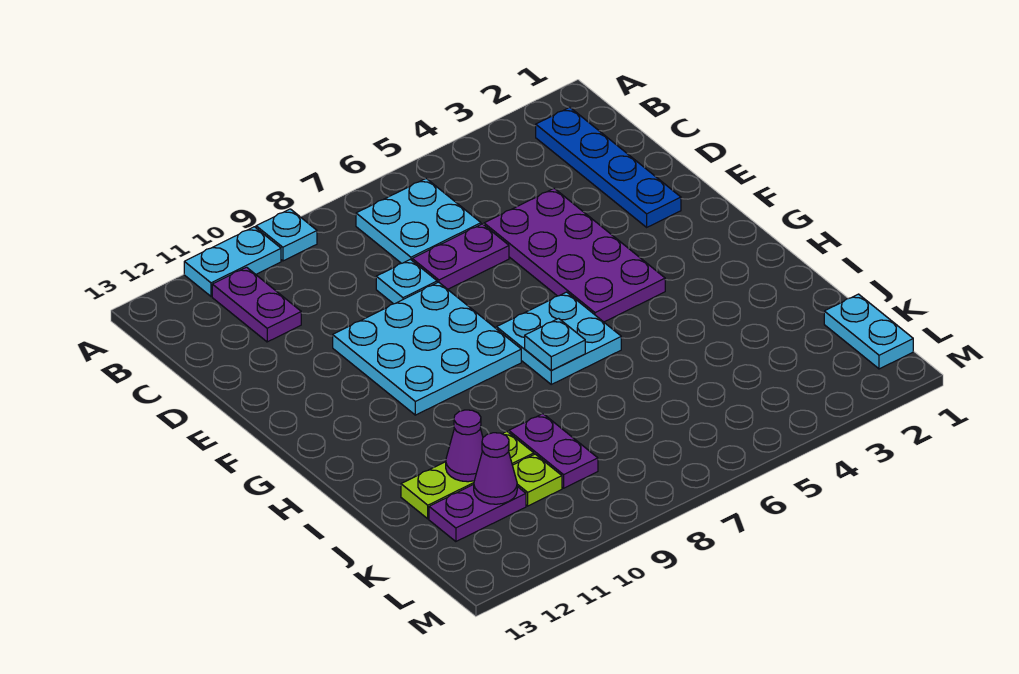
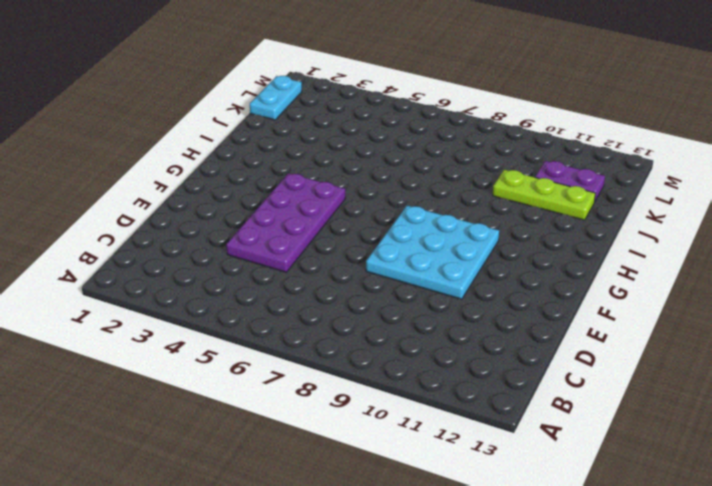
none -> cyan 1x1 plate [256,209,317,261]
none -> cyan 1x2 plate [184,227,281,296]
none -> blue 1x4 plate [536,107,681,227]

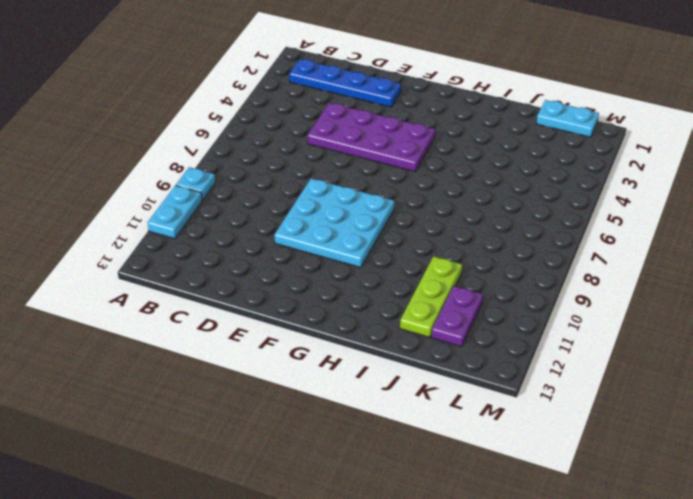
none -> cyan 2x2 plate [356,179,481,263]
none -> purple 1x2 plate [212,267,301,342]
none -> purple 1x2 plate [412,224,509,289]

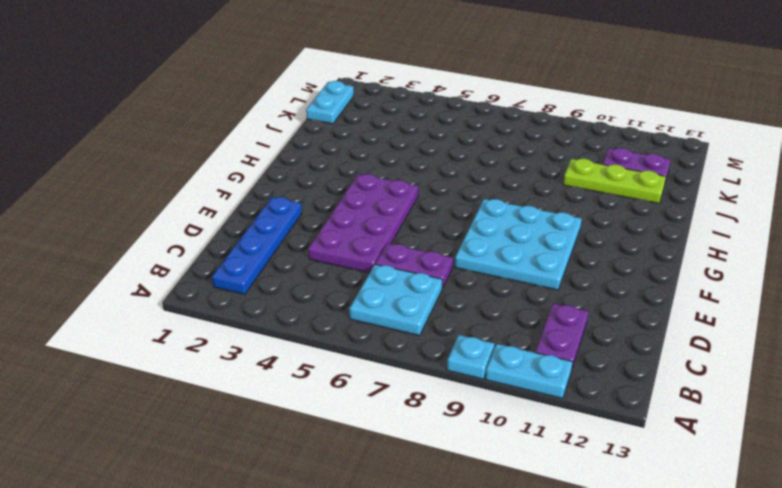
none -> cyan 1x1 plate [376,259,437,304]
none -> cyan 2x2 plate [496,292,621,384]
none -> purple 1x2 plate [509,414,598,488]

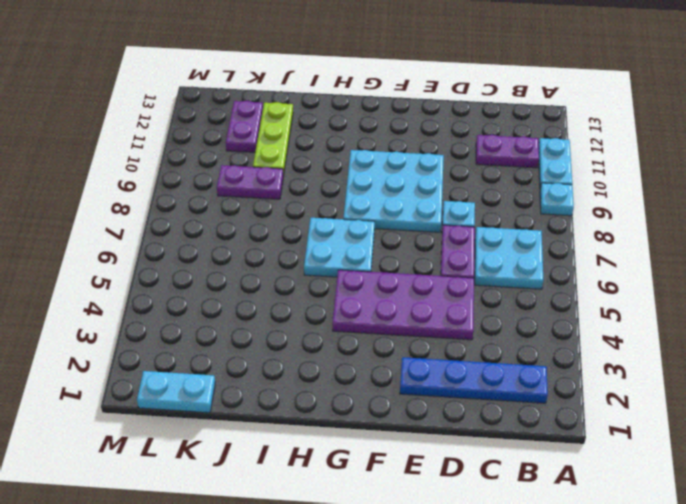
none -> lime 1x1 plate [512,454,562,506]
none -> cyan 1x1 plate [525,318,585,371]
none -> purple 1x1 cone [446,410,483,482]

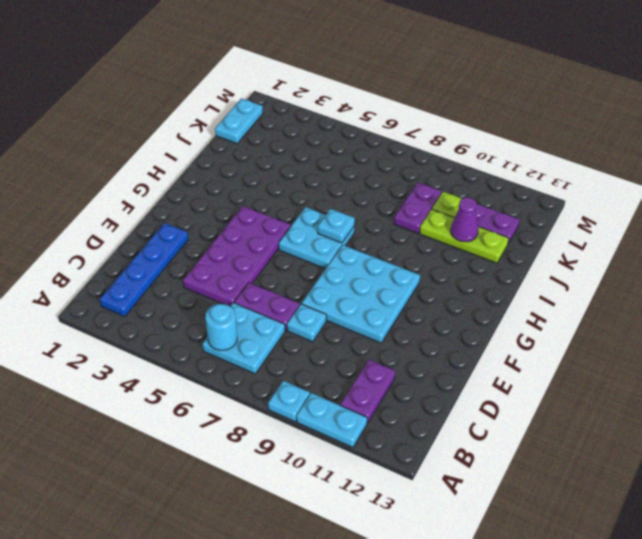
cyan 1x1 round brick [205,304,237,350] -> none
none -> purple 1x1 cone [474,433,517,504]

